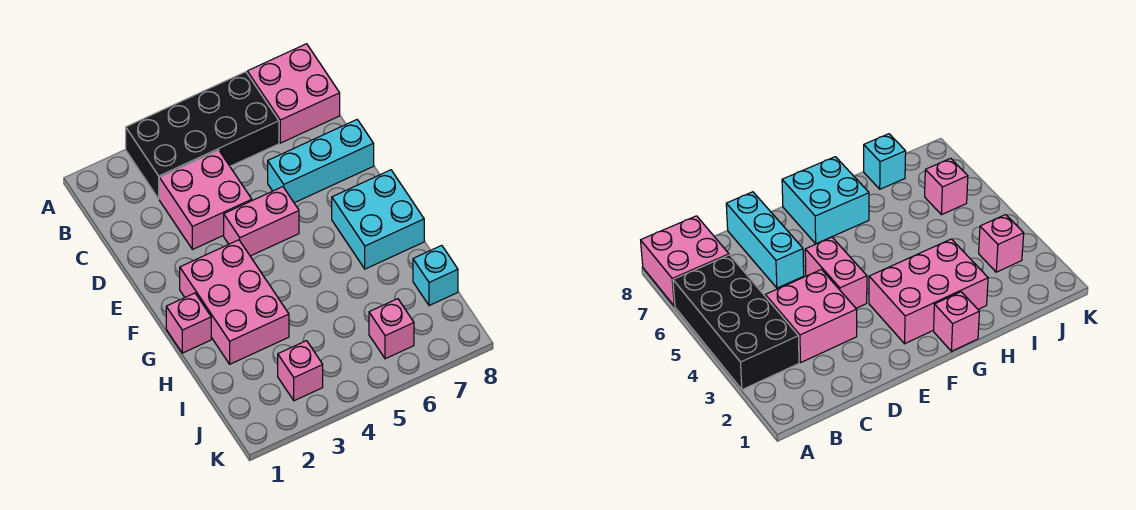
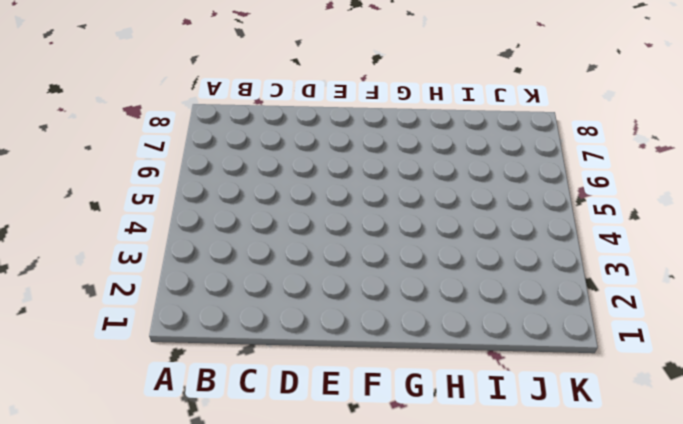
none -> black 2x4 brick [126,72,279,199]
none -> pink 2x2 brick [247,44,340,143]

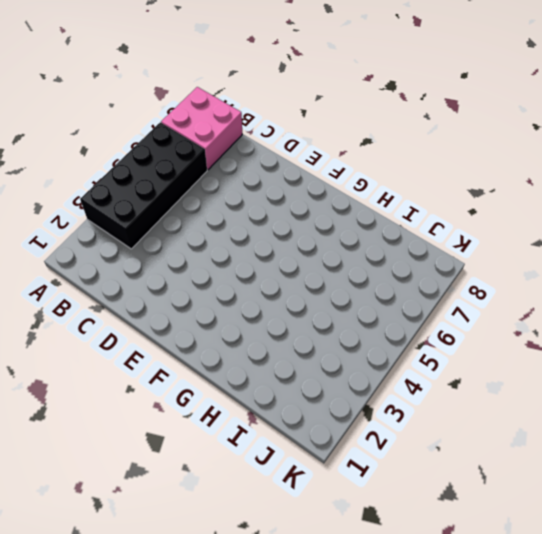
none -> pink 2x2 brick [159,150,252,250]
none -> cyan 1x3 brick [268,120,374,203]

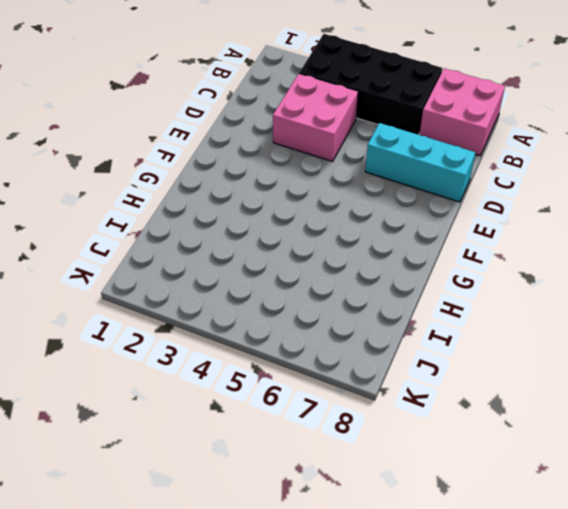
none -> pink 1x2 brick [224,187,299,256]
none -> pink 2x3 brick [180,240,289,364]

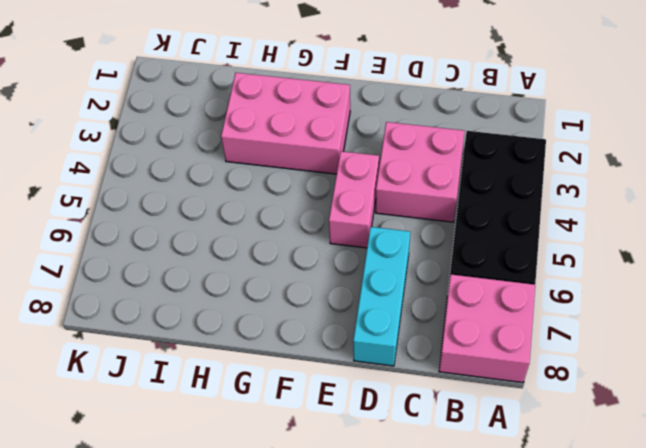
none -> cyan 2x2 brick [332,170,424,269]
none -> pink 1x1 brick [166,293,211,353]

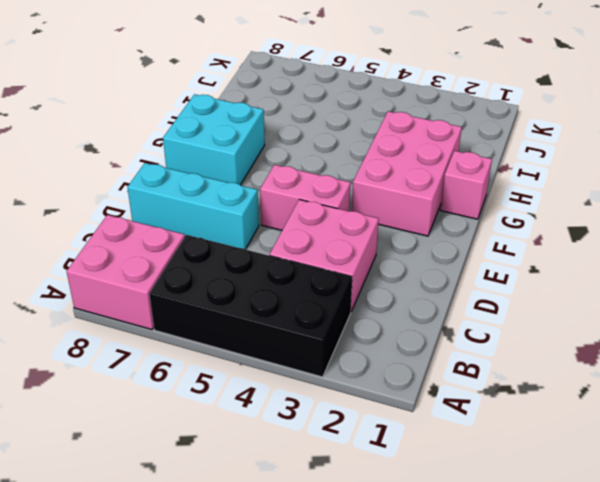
none -> cyan 1x1 brick [413,245,458,306]
none -> pink 1x1 brick [278,341,323,401]

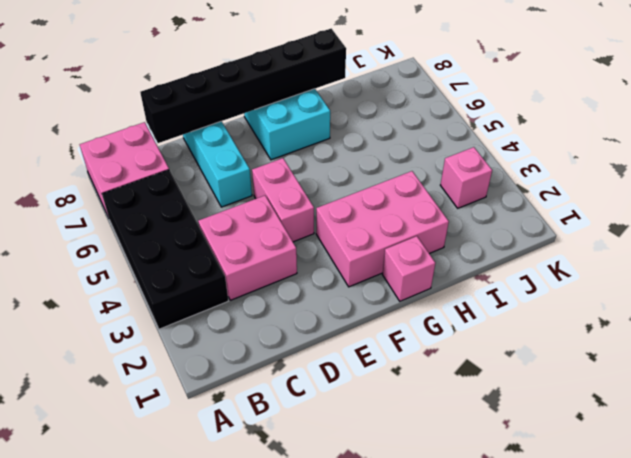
black 1x6 brick [140,29,346,143] -> none
none -> cyan 1x1 brick [413,245,458,306]
none -> pink 1x1 brick [369,299,414,359]

